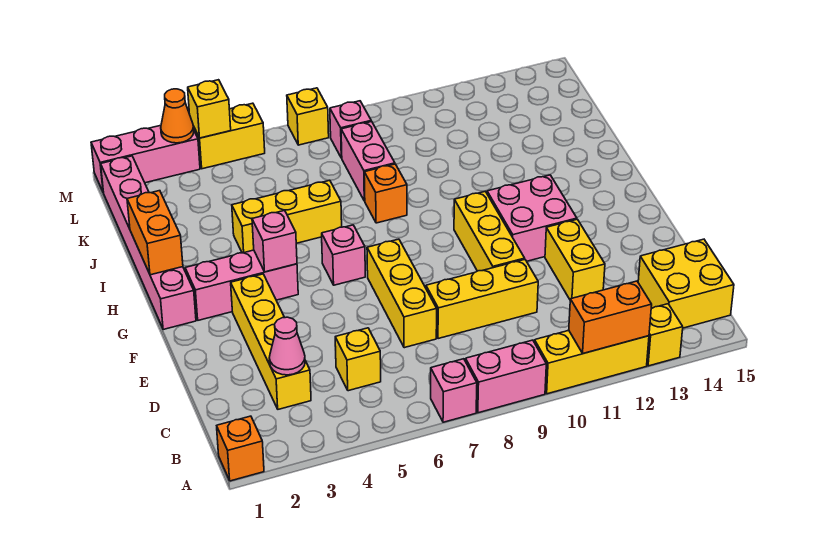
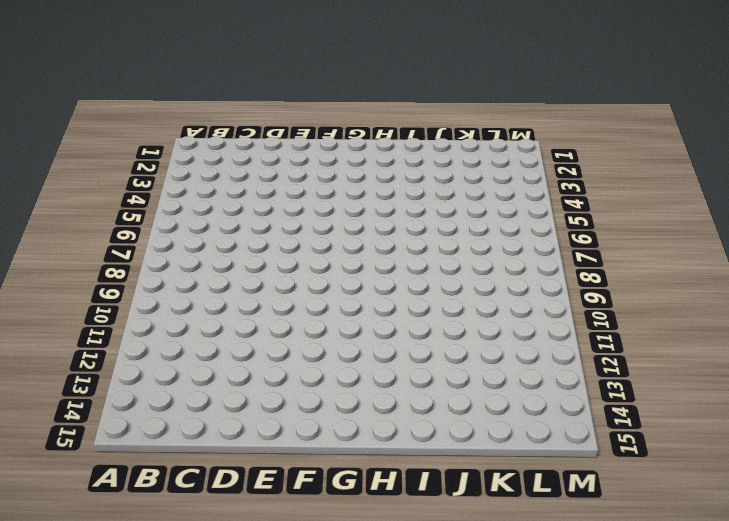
none -> orange 1x1 brick [217,416,264,481]
none -> pink 1x1 brick [431,359,477,422]
none -> pink 1x2 brick [465,340,546,413]

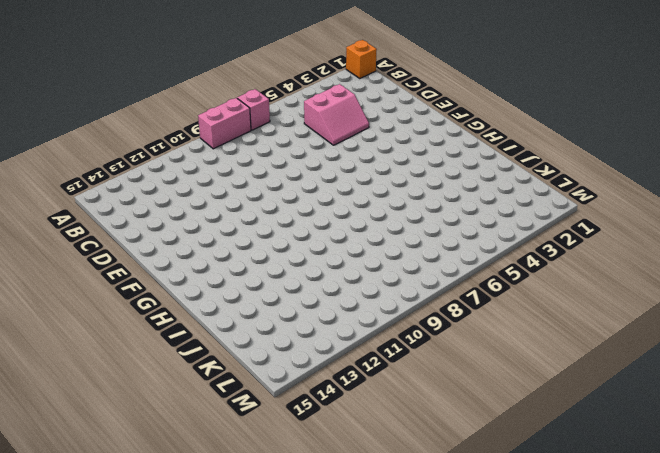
pink 2x2 slope [304,84,369,145] -> yellow 1x1 brick [335,328,381,391]
none -> yellow 1x3 brick [534,331,649,394]
none -> yellow 1x1 brick [647,304,683,366]
none -> yellow 2x2 brick [638,239,734,328]

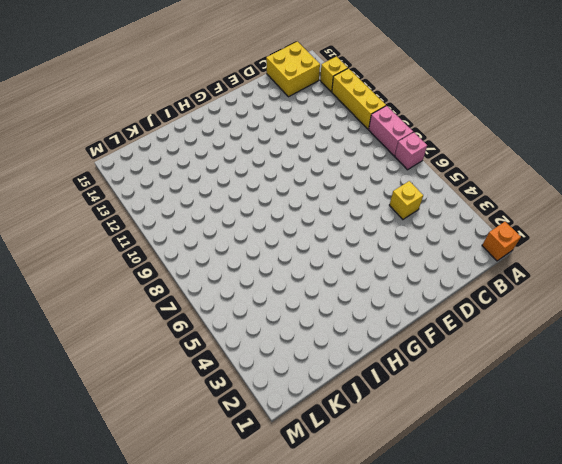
none -> yellow 1x4 brick [231,274,311,409]
none -> yellow 1x3 brick [367,239,437,348]
none -> yellow 1x3 brick [426,260,538,339]

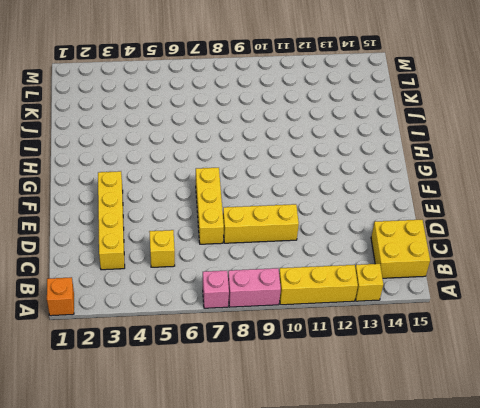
none -> yellow 1x2 brick [545,219,605,299]
none -> yellow 1x3 brick [454,191,525,271]
none -> pink 2x2 brick [487,175,577,261]

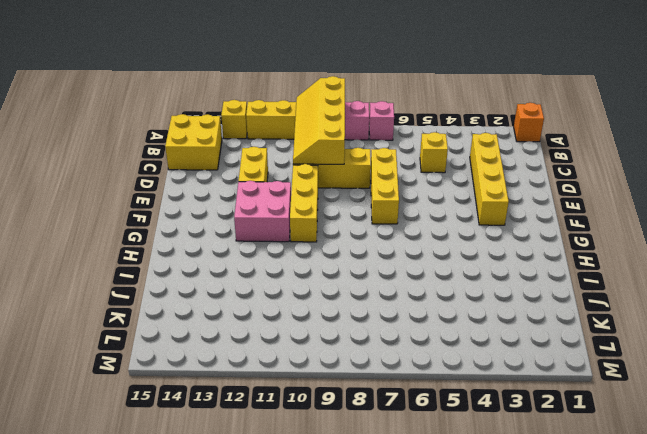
yellow 2x4 slope [293,76,345,164] -> none
none -> pink 1x6 brick [101,156,196,330]
none -> pink 1x3 brick [185,250,298,320]
none -> pink 1x1 brick [322,225,365,285]

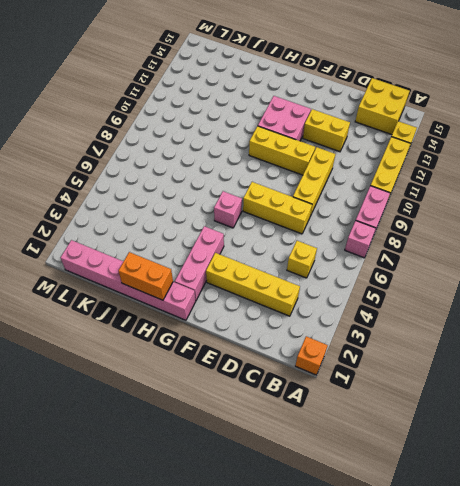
none -> yellow 1x3 brick [232,180,342,253]
none -> orange 1x1 brick [364,164,407,223]
none -> pink 1x2 brick [341,121,395,201]

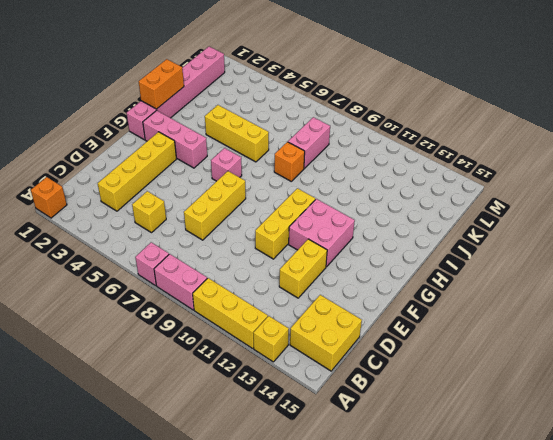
none -> yellow 1x3 brick [426,260,538,339]
none -> pink 1x1 brick [330,101,371,158]
none -> pink 1x3 brick [91,125,200,193]

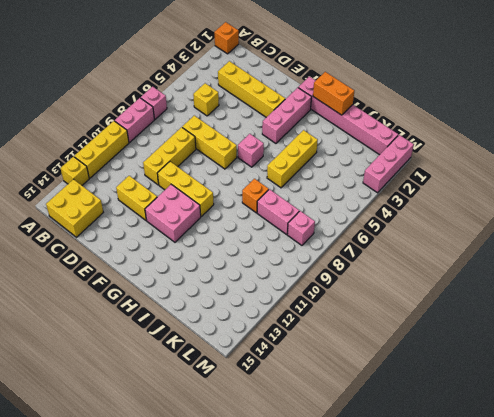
none -> yellow 1x2 brick [193,103,265,169]
none -> yellow 1x1 brick [287,88,329,145]
none -> orange 1x2 brick [569,281,652,353]

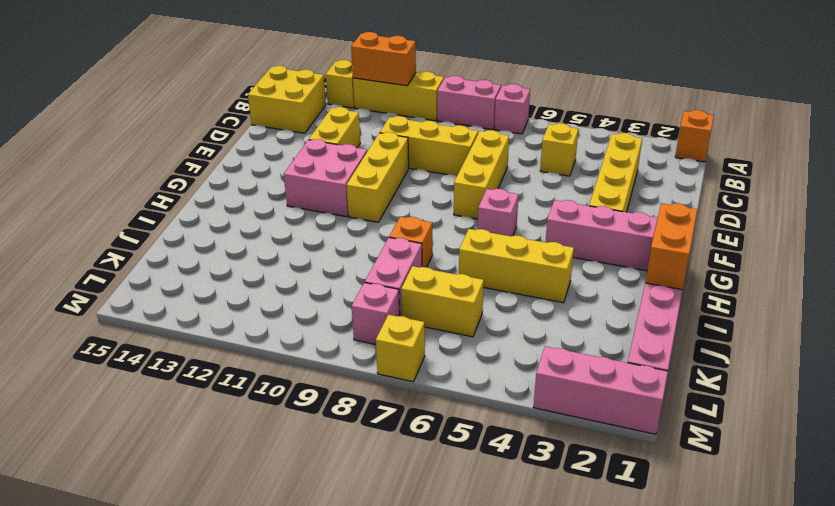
yellow 1x2 brick [401,266,484,337] -> yellow 1x2 brick moved to [193,103,265,169]
none -> pink 1x1 cone [269,317,305,375]
none -> pink 1x1 brick [252,211,297,272]
none -> orange 1x1 cone [161,89,194,143]

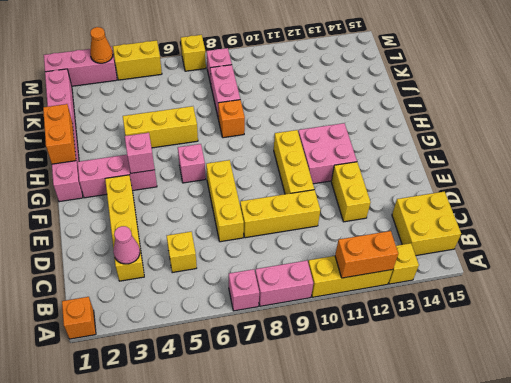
none -> yellow 1x1 brick [188,80,231,138]

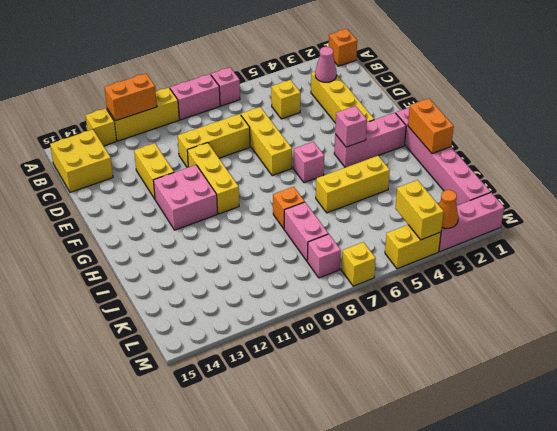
yellow 1x2 brick [395,180,444,240] -> yellow 1x1 brick [188,80,231,138]

